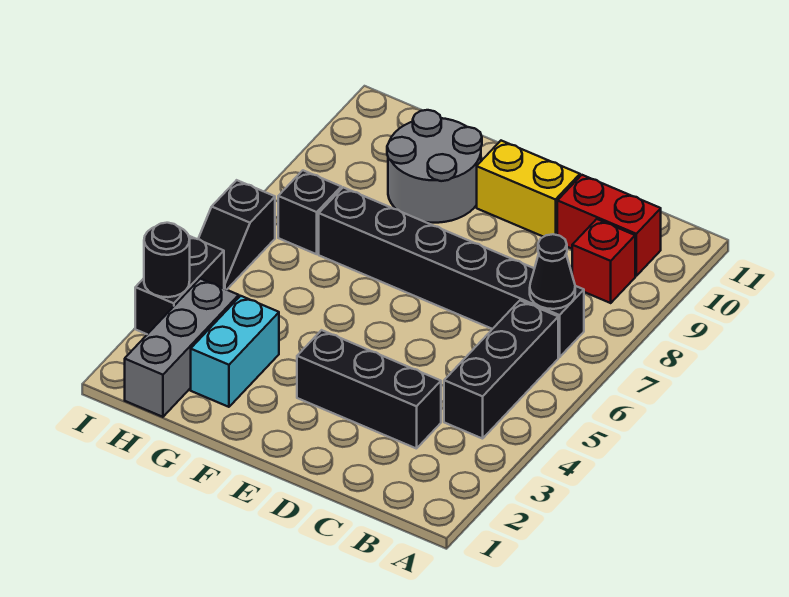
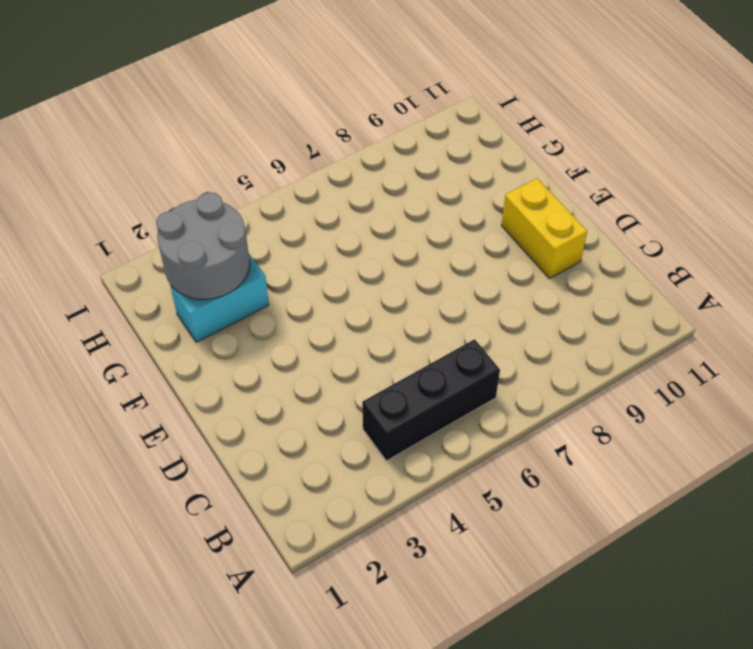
grey 2x2 round brick [156,192,250,299] -> grey 2x2 round brick moved to [387,110,482,223]
none -> black 1x6 brick [319,187,584,357]
none -> red 1x1 brick [572,219,635,303]
none -> red 1x2 brick [557,175,661,276]

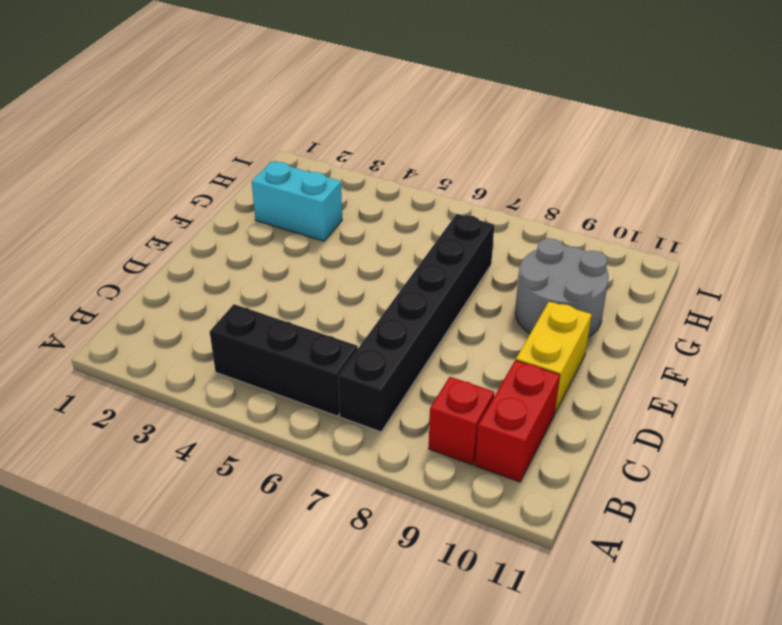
none -> black 1x3 brick [297,330,441,449]
none -> grey 1x3 brick [125,279,239,417]
none -> black 1x1 brick [278,170,341,254]

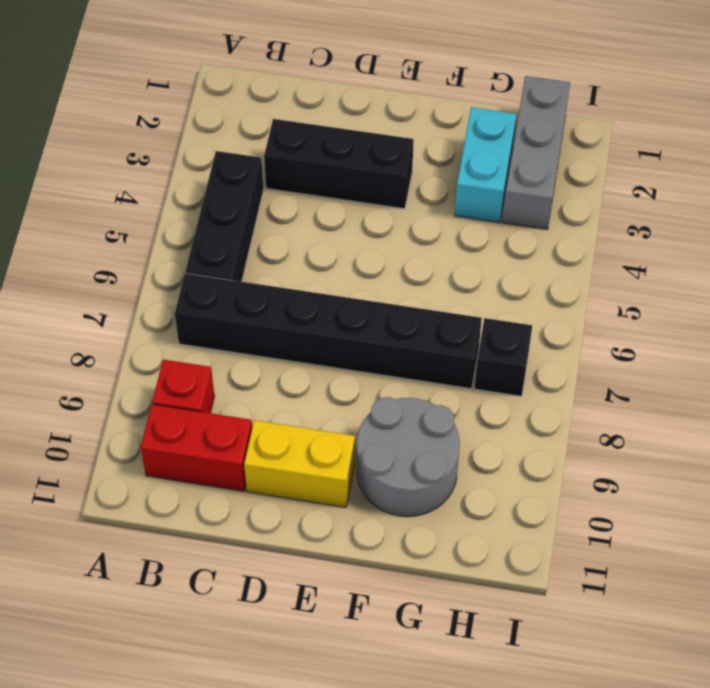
none -> black 1x2 brick [135,236,224,334]
none -> black 1x2 slope [198,180,275,290]
none -> black 1x1 cone [530,234,575,309]

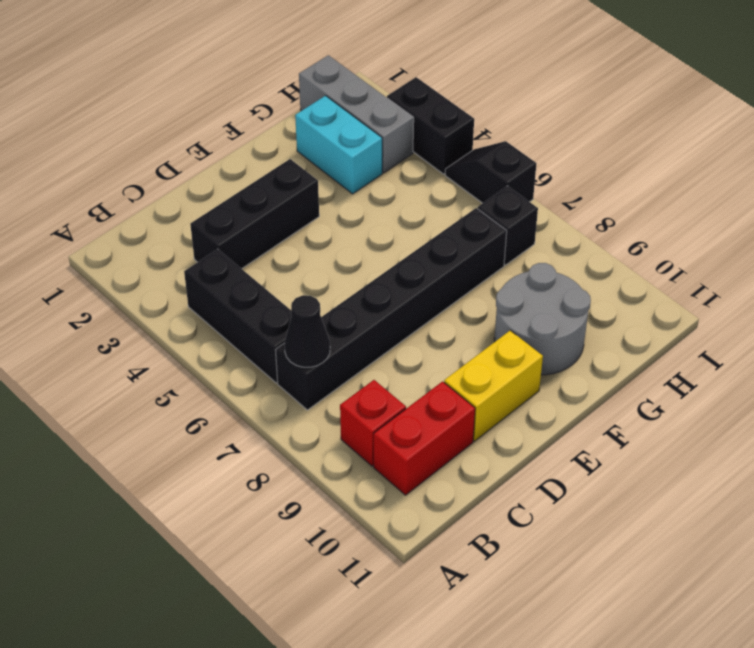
none -> black 1x1 round brick [144,223,190,297]

